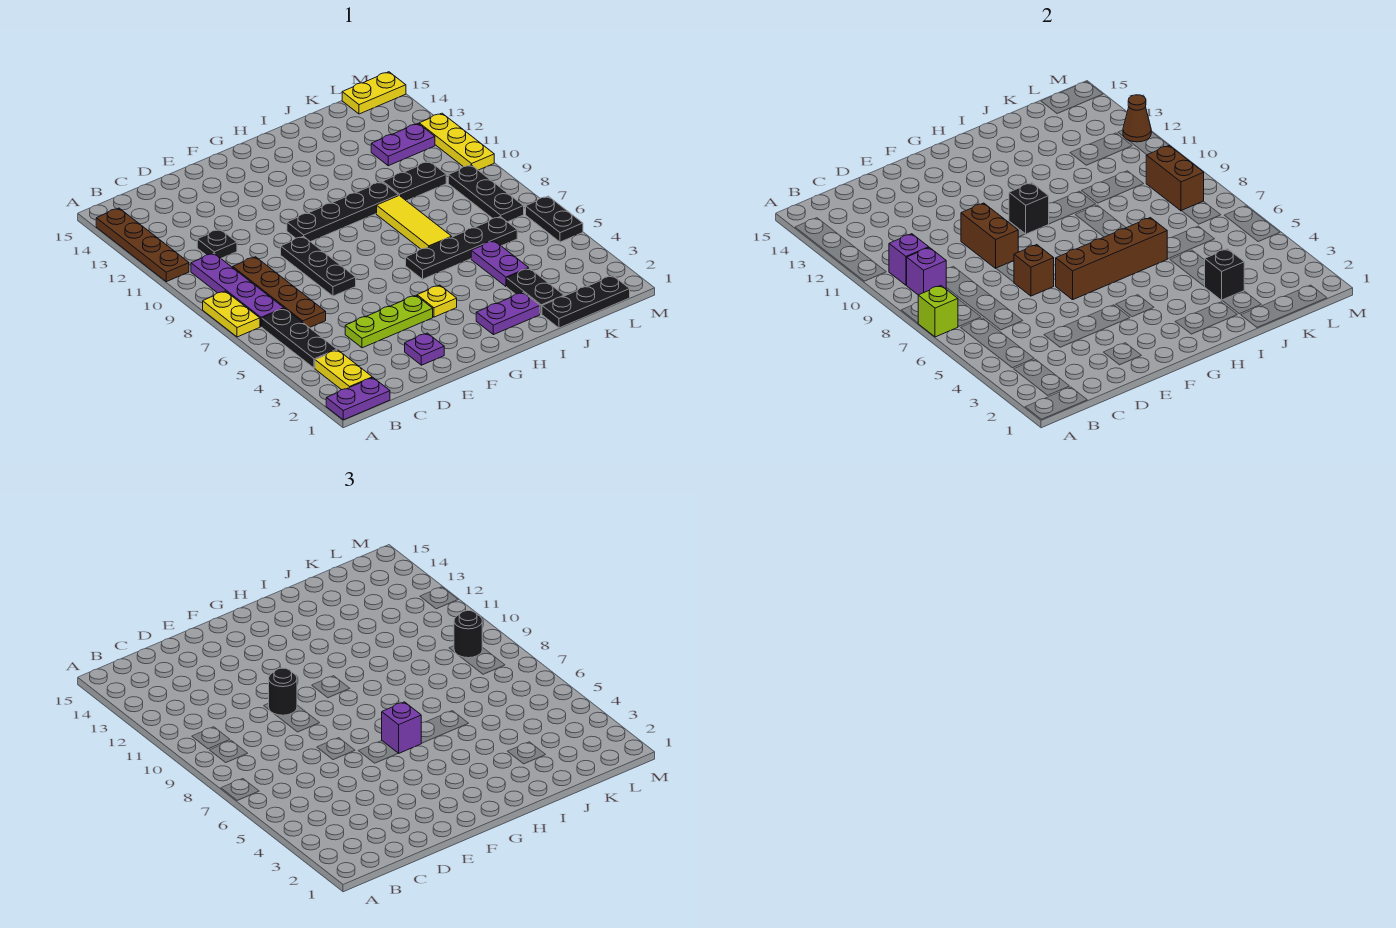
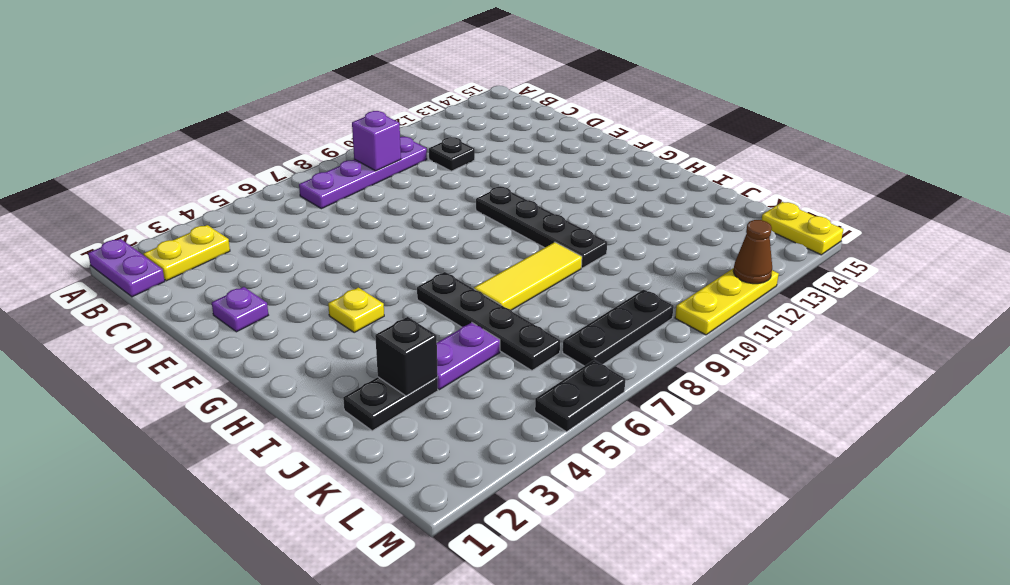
none -> yellow 1x2 plate [203,291,260,337]
none -> brown 1x4 plate [96,208,189,282]
none -> black 1x3 plate [262,309,337,368]
none -> brown 1x4 plate [233,257,326,328]

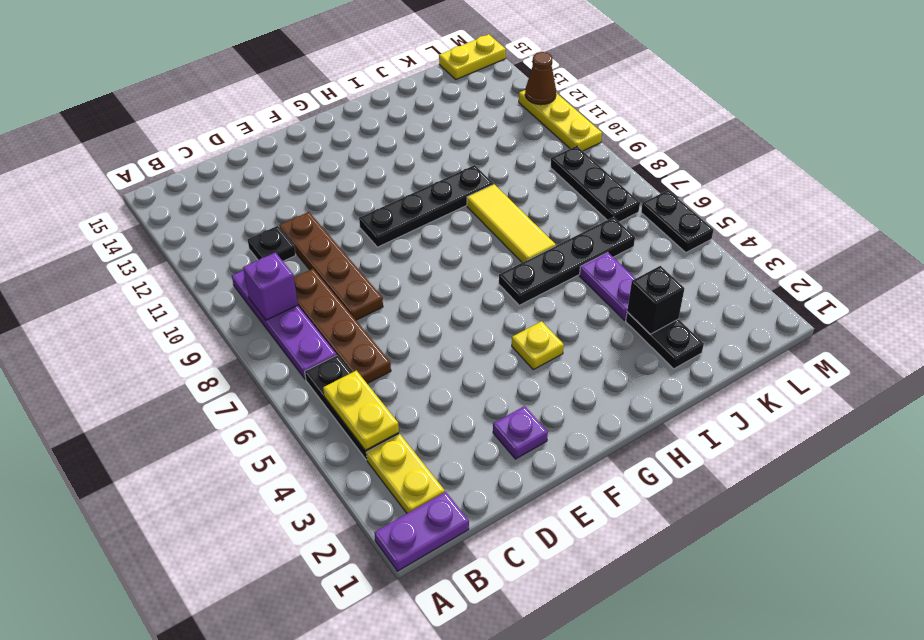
yellow 1x2 plate [323,370,399,450] -> yellow 1x2 plate moved to [203,291,260,337]
brown 1x4 plate [279,212,383,320] -> brown 1x4 plate moved to [96,208,189,282]
none -> lime 1x3 plate [345,295,433,348]
none -> black 1x3 plate [281,236,356,296]
none -> purple 1x2 plate [476,292,540,335]
none -> black 1x3 plate [542,276,630,328]

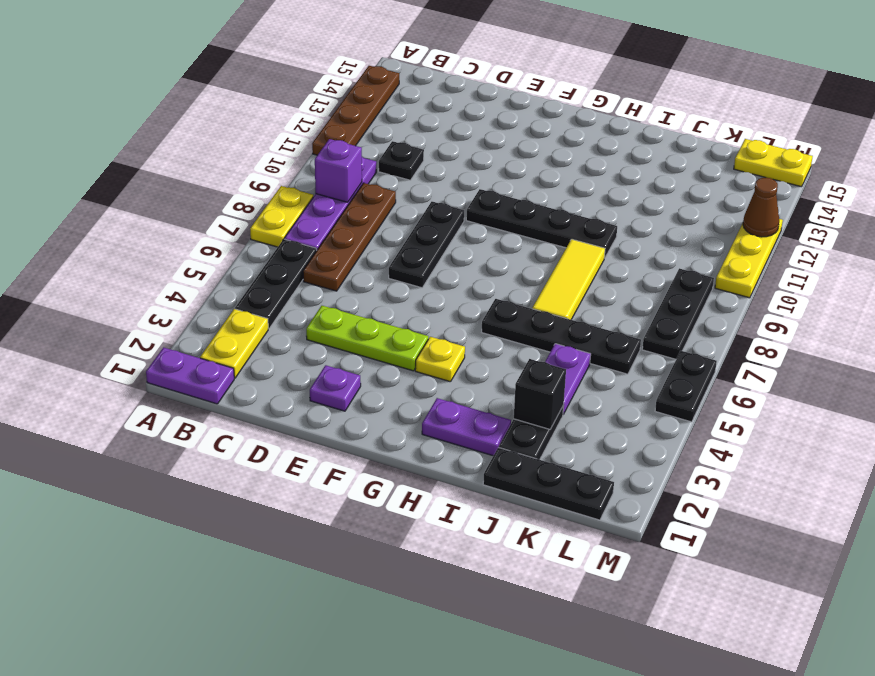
none -> black 1x2 plate [383,161,446,201]
none -> purple 1x2 plate [371,124,435,166]
none -> lime 1x1 brick [918,286,958,337]
none -> purple 1x1 brick [889,234,929,285]

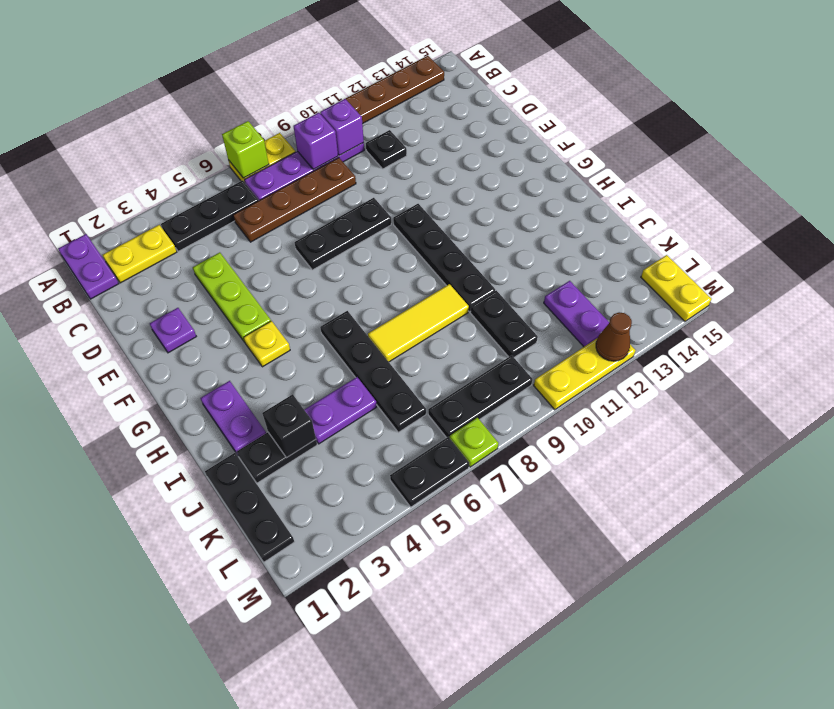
lime 1x1 plate [450,418,498,467] -> none
none -> brown 1x1 brick [1014,245,1054,296]
none -> brown 1x2 brick [961,203,1018,268]
none -> brown 1x4 brick [1056,218,1167,300]
none -> black 1x1 brick [1009,183,1049,234]

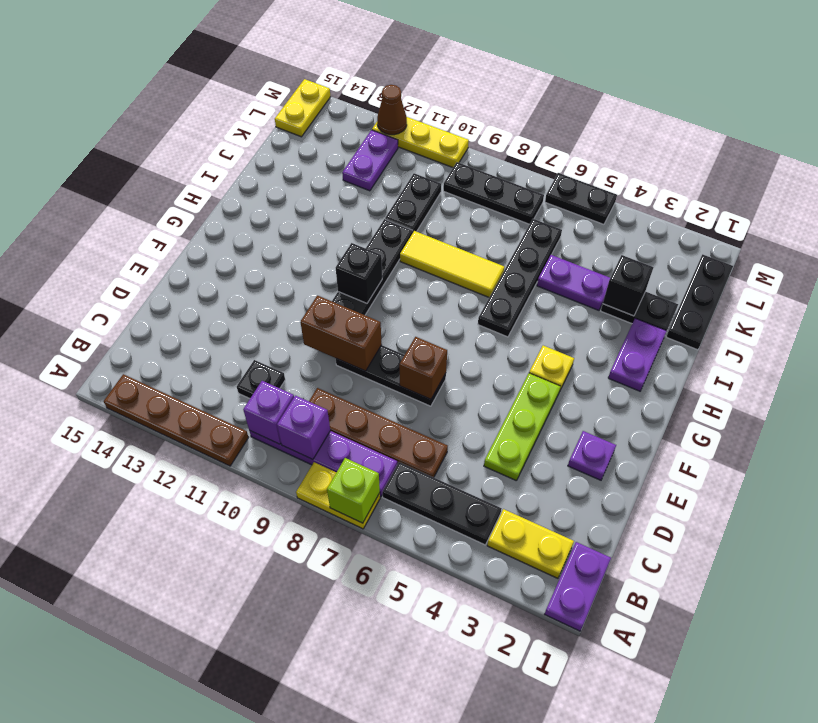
none -> brown 1x4 brick [1056,218,1167,300]
none -> brown 1x2 brick [1146,146,1204,211]
none -> black 1x1 round brick [269,668,297,715]
none -> purple 1x1 brick [382,702,421,753]

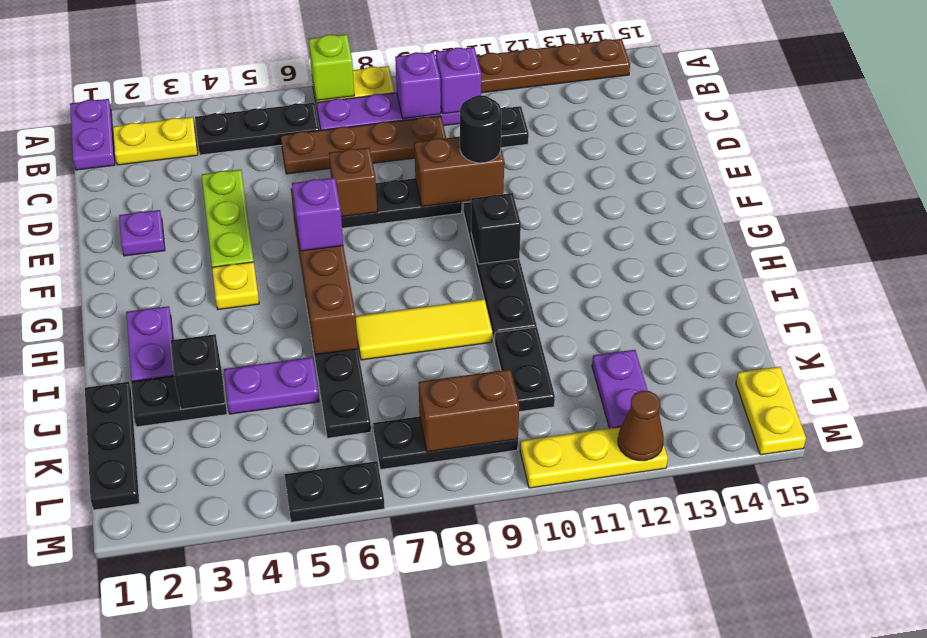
none -> black 1x1 round brick [454,611,482,658]

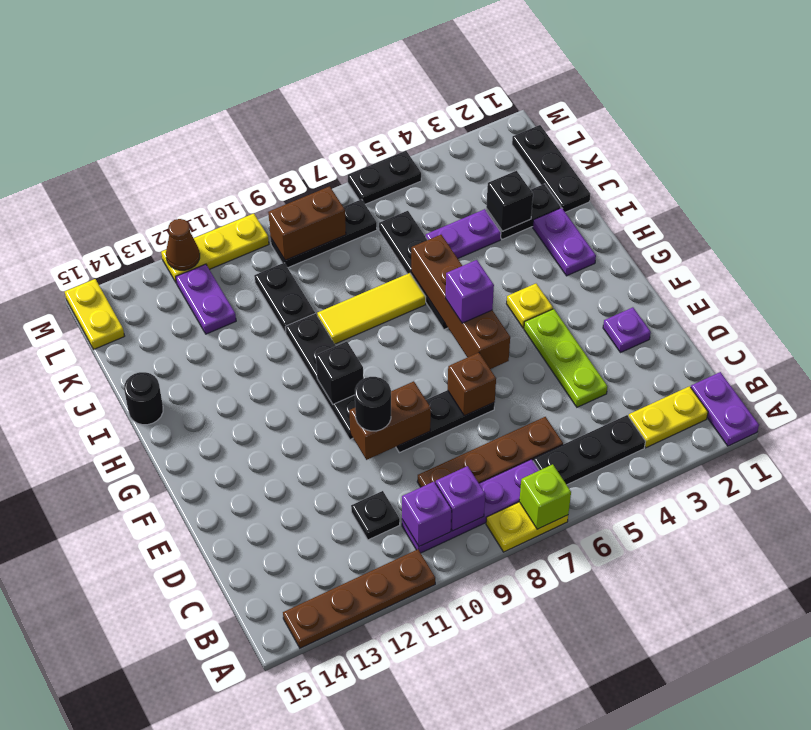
black 1x1 round brick [124,372,163,425] -> black 1x1 round brick moved to [454,611,482,658]

